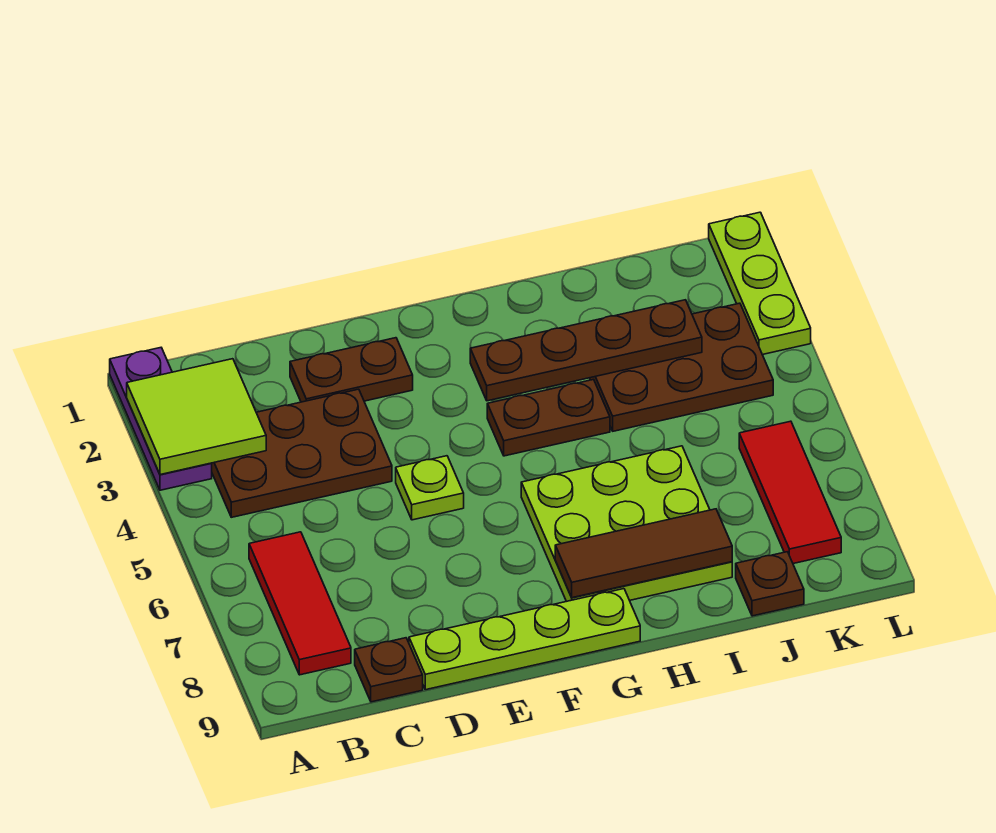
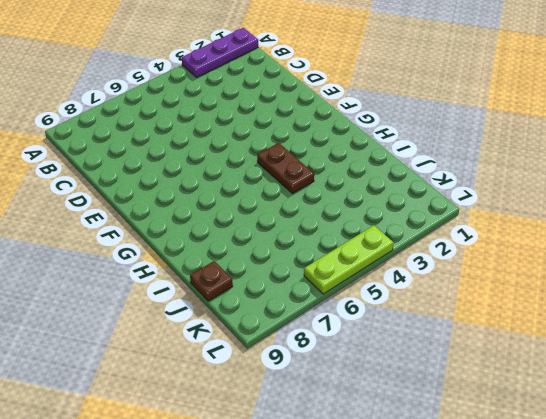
lime 1x3 plate [304,225,393,294] -> lime 1x3 plate moved to [709,212,811,355]
none -> brown 2x3 plate [212,389,392,517]
none -> red 1x3 tile [249,532,351,675]
none -> brown 1x1 plate [355,638,423,702]

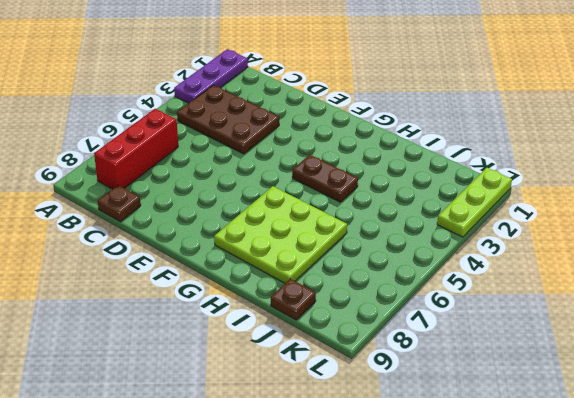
red 1x3 brick [94,109,178,189] -> red 1x3 tile [249,532,351,675]
none -> brown 1x2 plate [290,338,413,402]
none -> lime 1x4 plate [409,589,640,690]
none -> lime 1x1 plate [396,456,464,520]

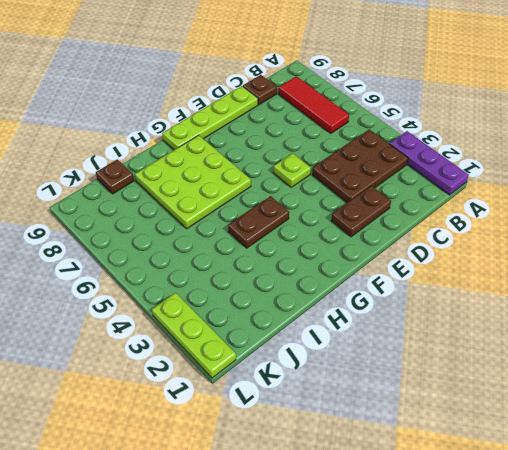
none -> brown 2x3 plate [590,303,773,431]
none -> red 1x3 tile [739,421,841,564]
none -> lime 2x2 tile [127,359,266,475]

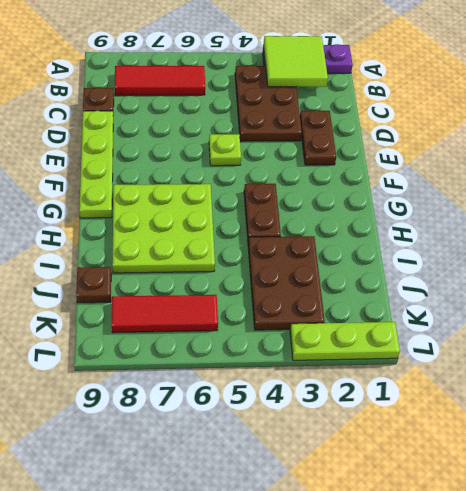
none -> brown 1x4 plate [470,300,702,401]
none -> brown 1x3 tile [555,509,732,598]

